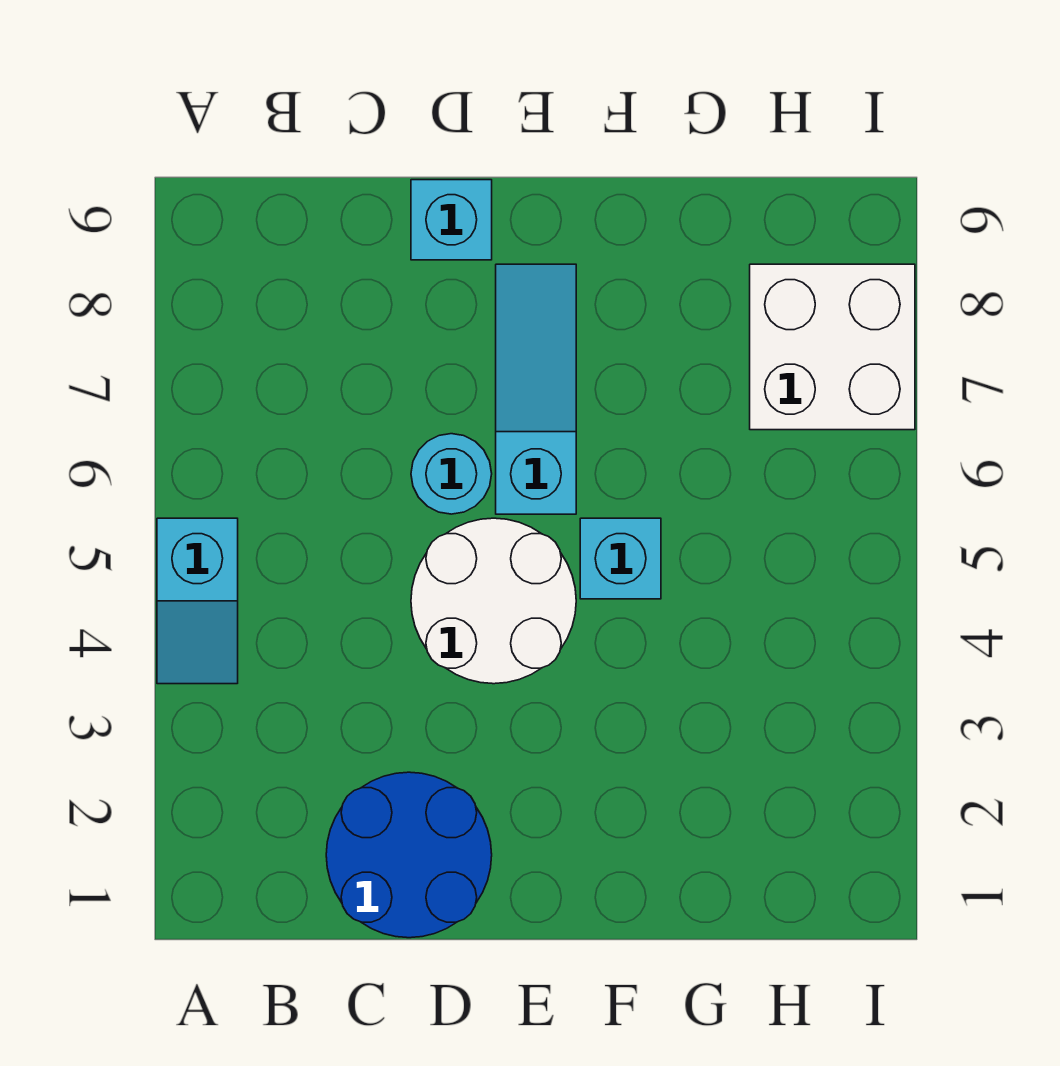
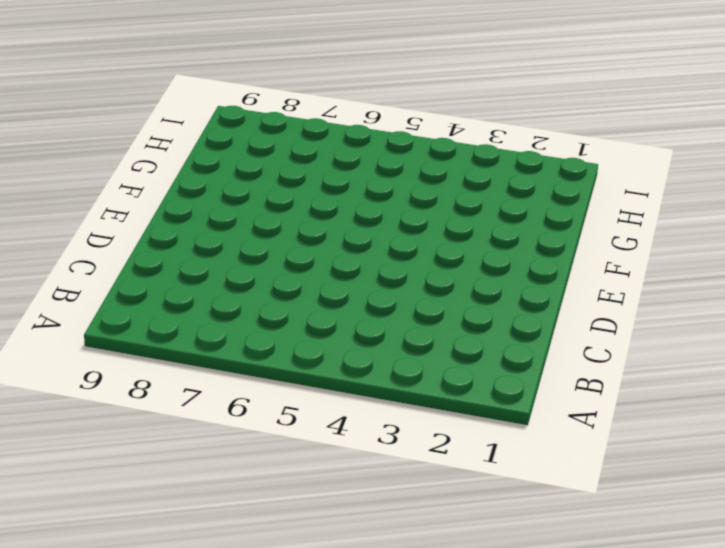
none -> cyan 1x2 slope [157,518,238,684]
none -> blue 2x2 round brick [326,772,492,938]

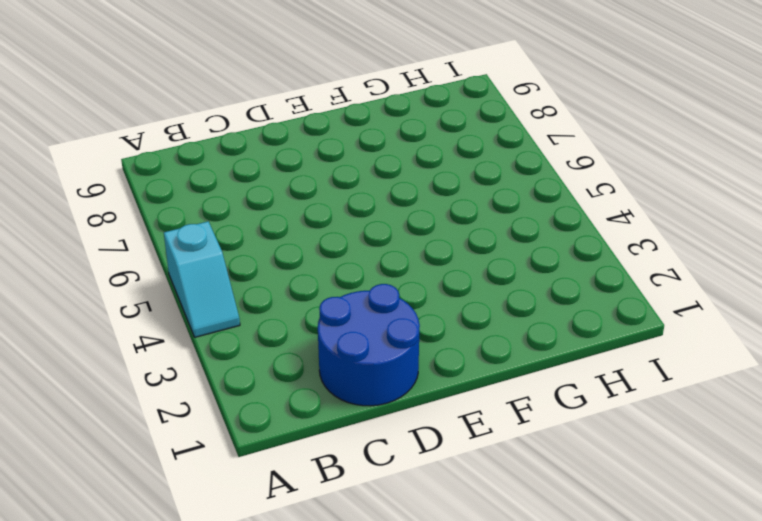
none -> white 2x2 round brick [411,518,576,684]
none -> cyan 1x1 round brick [411,434,492,514]

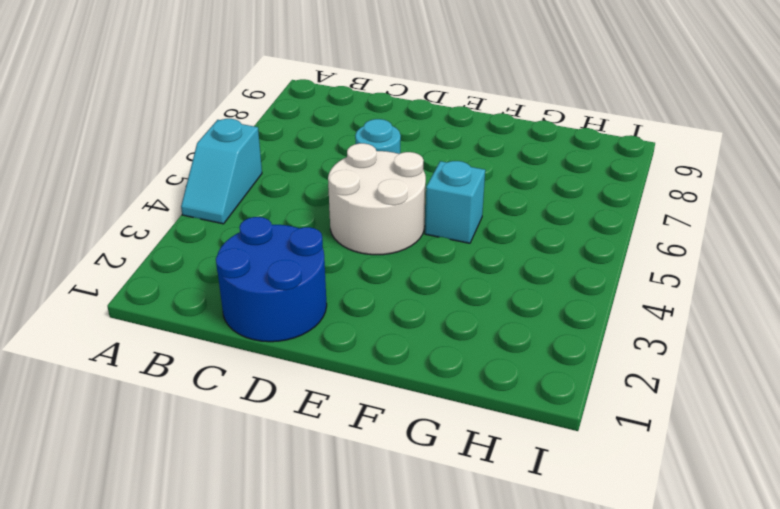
none -> cyan 1x1 brick [411,180,492,260]
none -> cyan 1x3 slope [496,264,576,514]

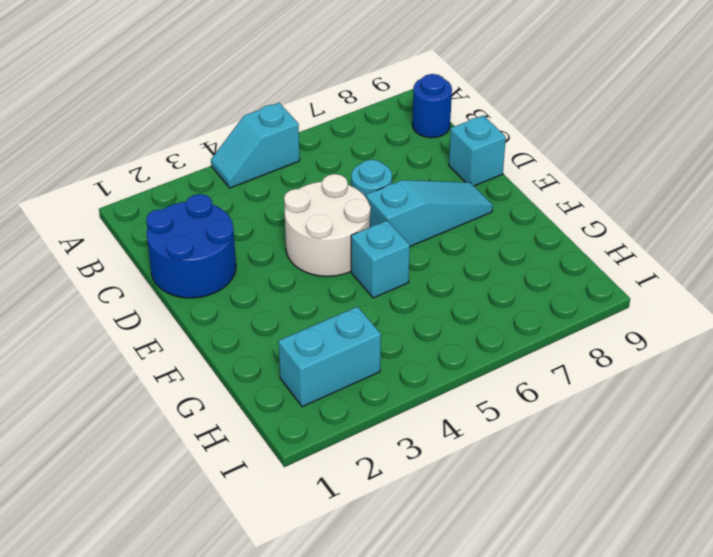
blue 1x1 round brick [412,74,452,138] -> none
cyan 1x2 brick [278,307,381,407] -> none
none -> white 2x2 brick [750,264,915,430]

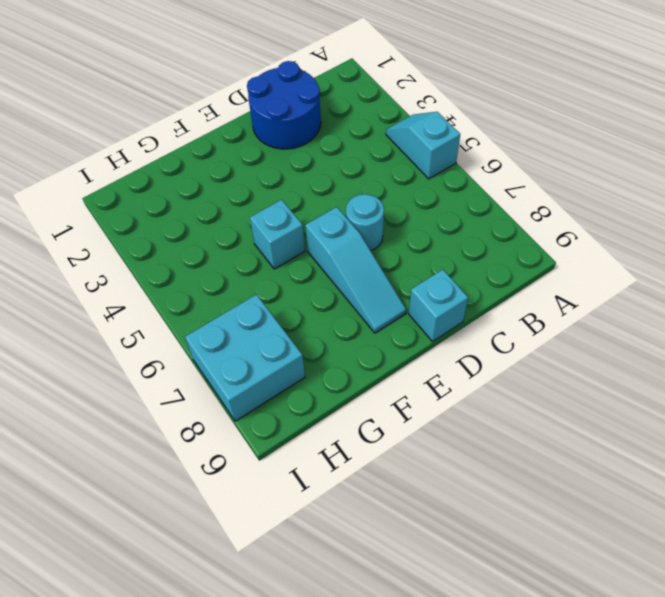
cyan 2x2 brick [185,294,305,421] -> white 2x2 brick [750,264,915,430]
none -> white 2x2 round brick [411,518,576,684]

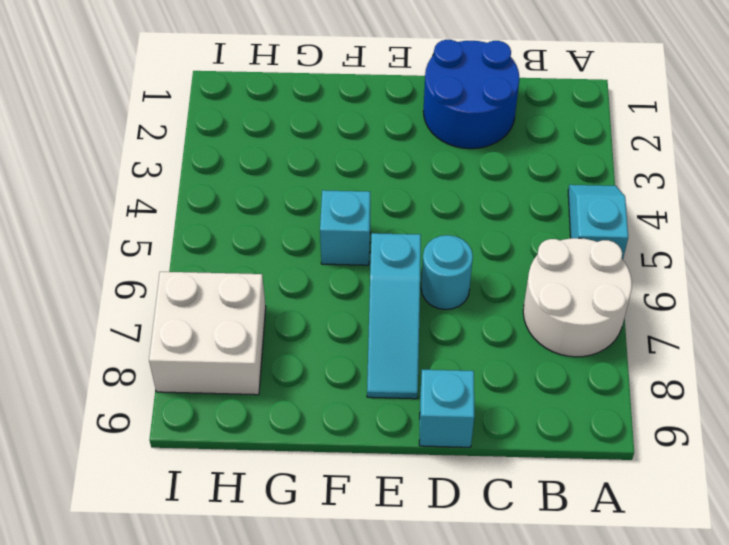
white 2x2 round brick [523,238,632,357] -> white 2x2 round brick moved to [411,518,576,684]

